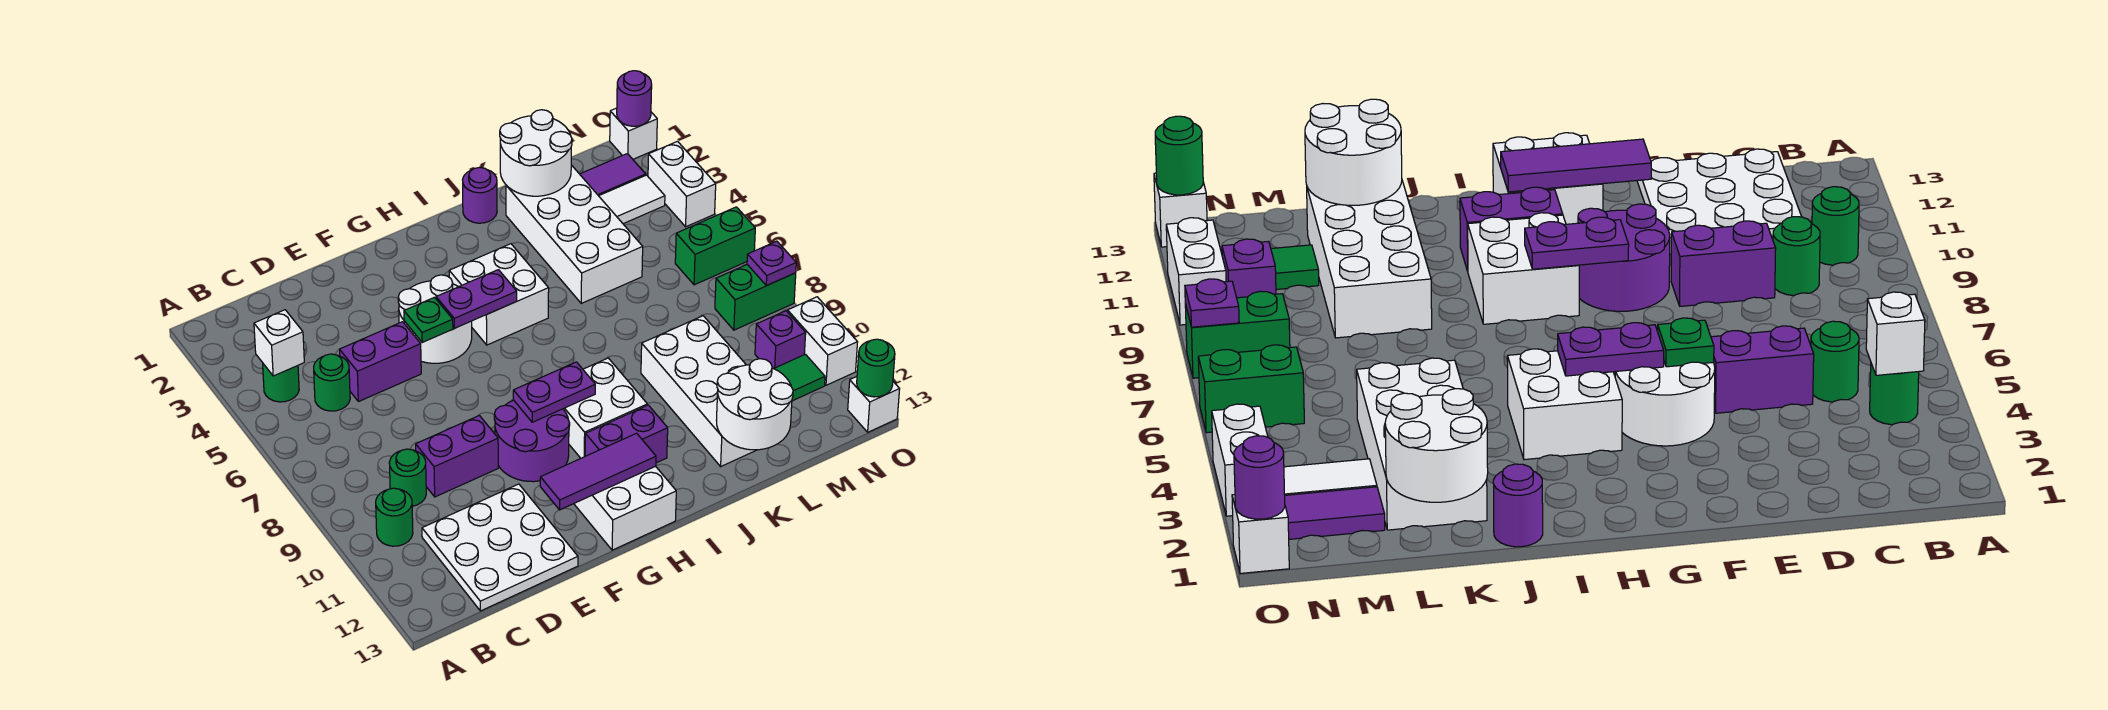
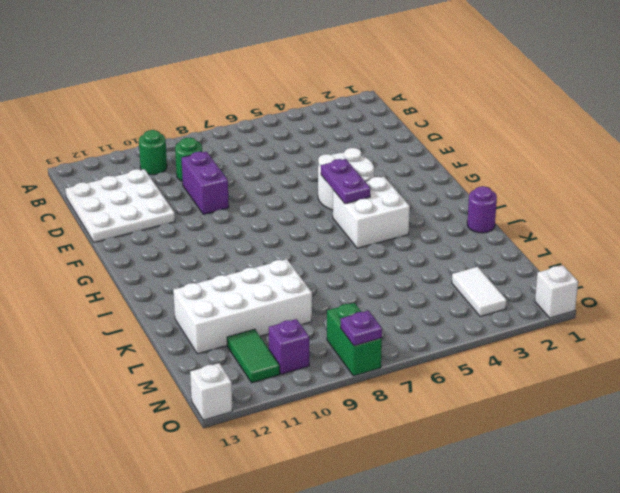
none -> green 1x1 round brick [263,364,299,402]
none -> green 1x1 round brick [314,354,350,411]
none -> purple 1x2 brick [339,322,421,402]
none -> purple 2x2 round brick [494,400,570,482]

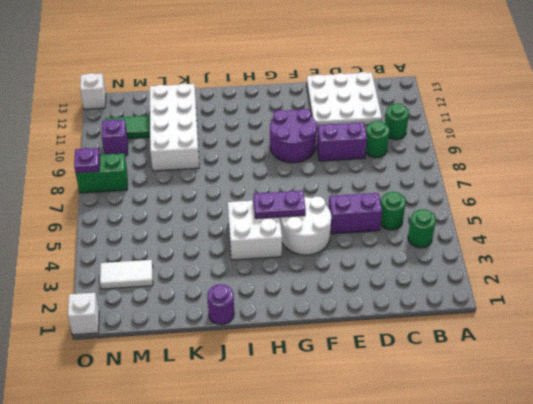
none -> white 2x2 brick [574,466,676,550]
none -> white 2x2 brick [563,358,647,458]
none -> purple 1x2 brick [585,405,668,463]
none -> white 2x4 brick [506,165,643,303]

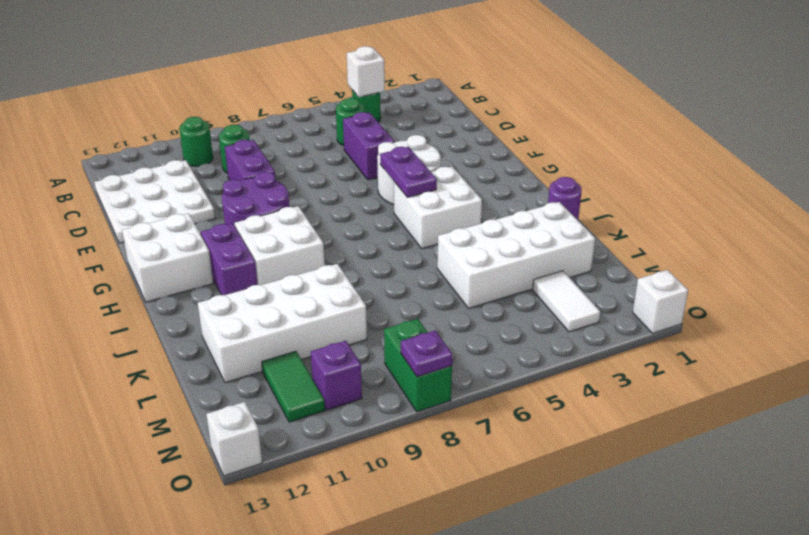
none -> purple 1x2 tile [580,154,646,196]
none -> green 1x2 brick [675,207,755,285]
none -> white 1x2 brick [648,141,716,227]
none -> white 1x2 brick [788,297,858,385]

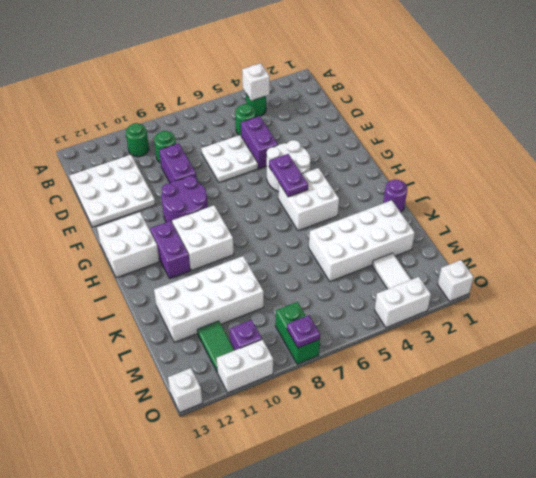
white 2x2 plate [201,135,258,182] -> none
none -> purple 1x2 tile [580,154,646,196]
none -> green 1x2 brick [675,207,755,285]
none -> green 1x1 plate [404,297,453,342]
none -> purple 1x3 tile [540,433,656,510]

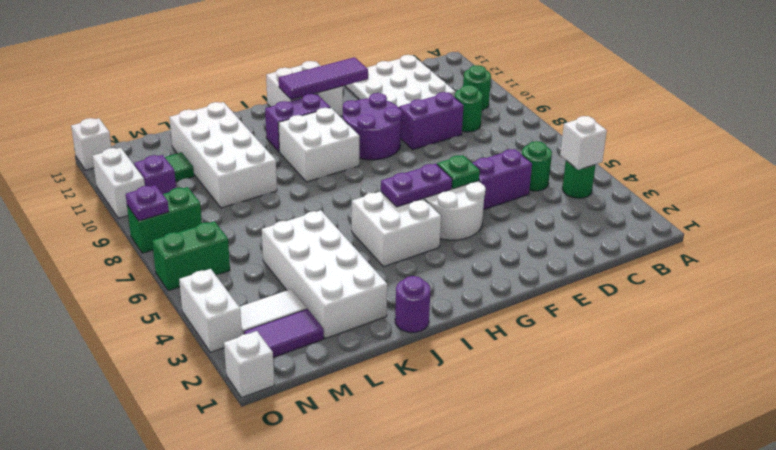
none -> purple 1x2 plate [513,362,595,422]
none -> white 2x2 round brick [500,110,572,196]
none -> white 2x2 round brick [716,359,793,450]
none -> purple 1x1 round brick [617,71,652,126]

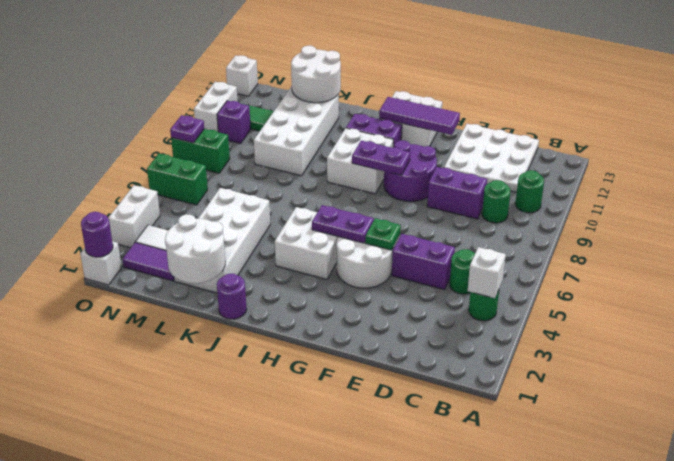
none -> green 1x1 round brick [857,339,895,397]

